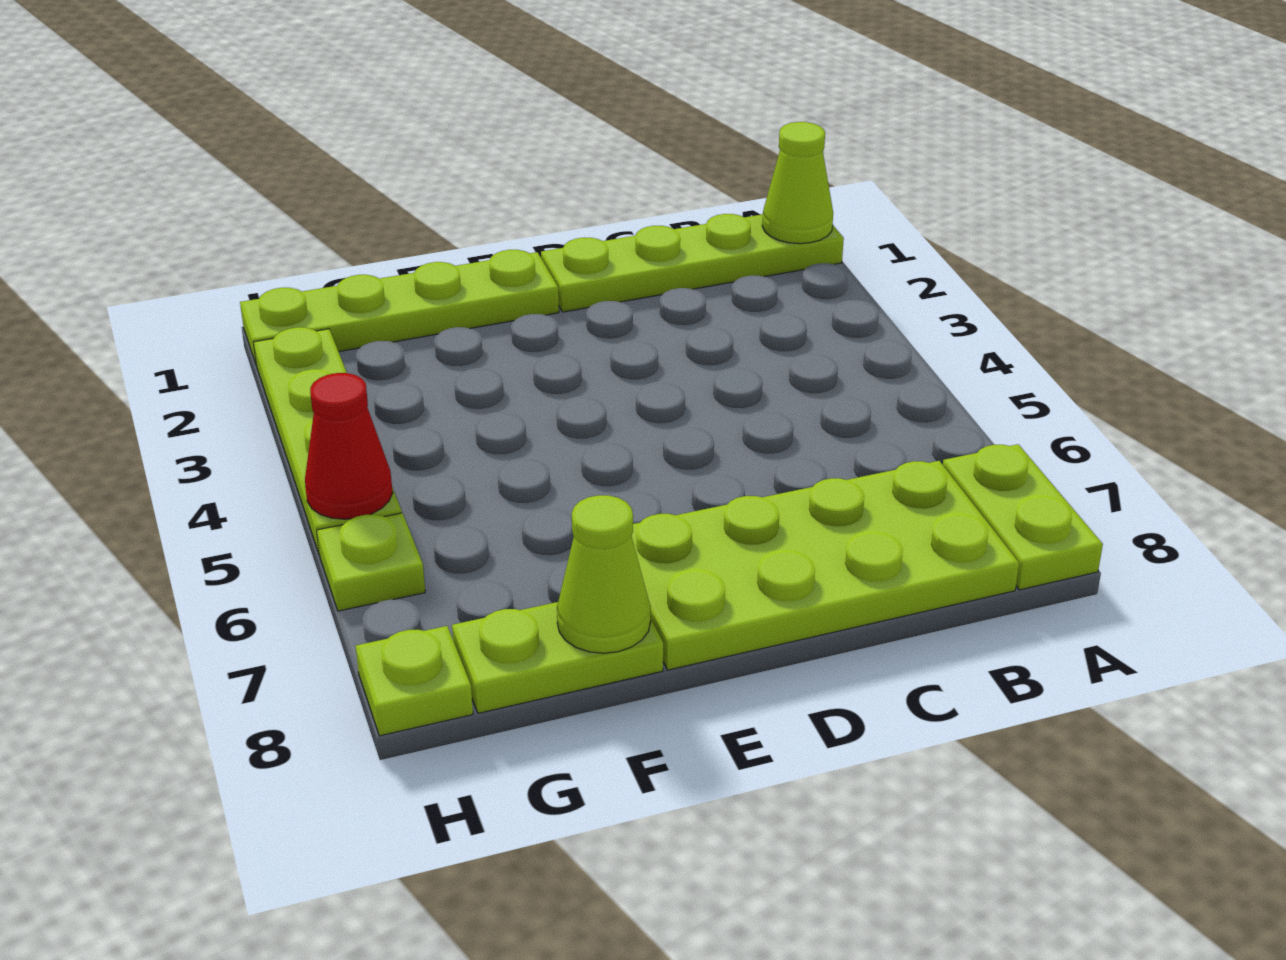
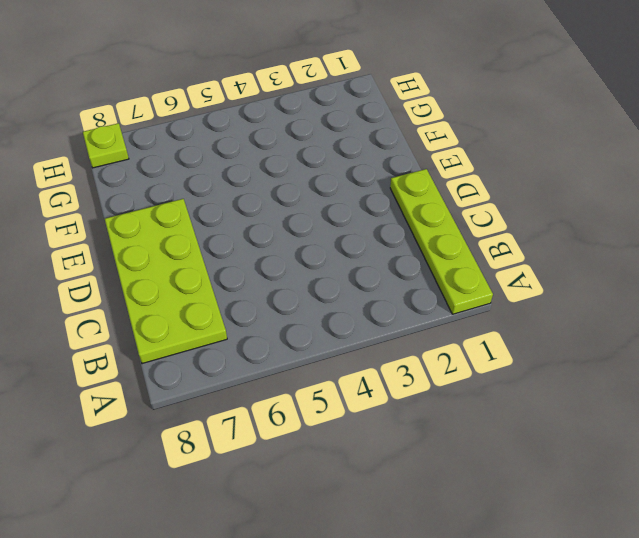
none -> lime 1x2 plate [943,444,1103,590]
none -> lime 1x4 plate [240,250,559,366]

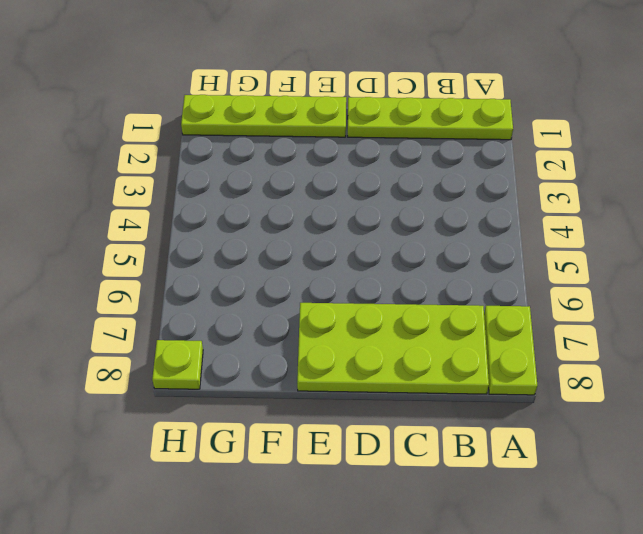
none -> lime 1x2 plate [452,602,663,713]
none -> lime 1x4 plate [253,327,402,555]

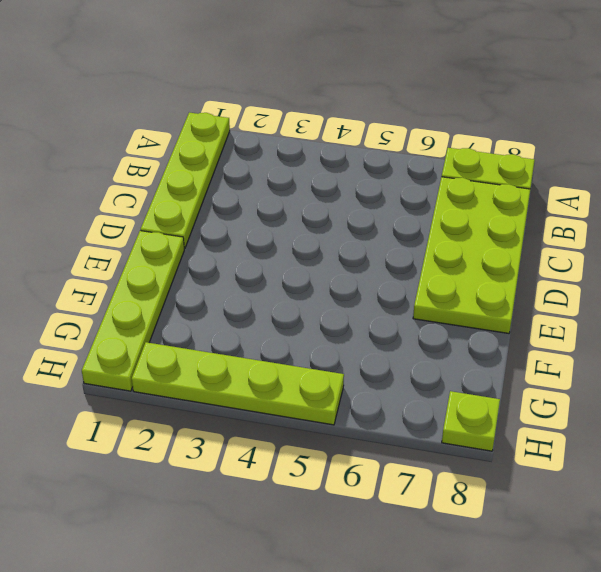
none -> lime 1x2 plate [452,602,663,713]
none -> lime 1x1 plate [317,513,425,611]

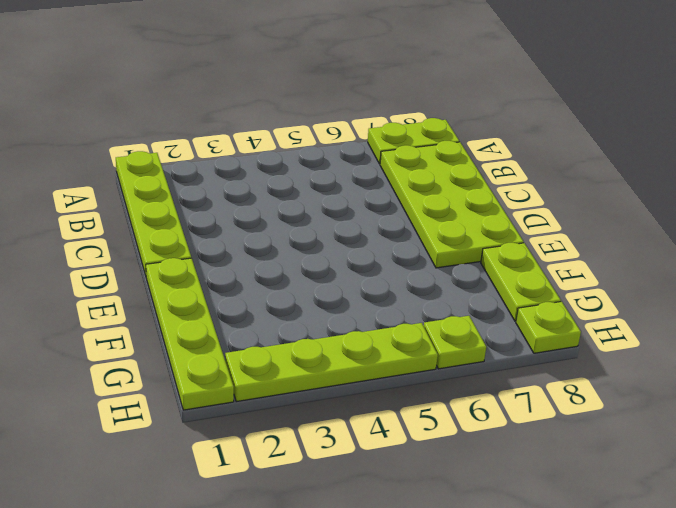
none -> lime 1x1 cone [762,122,833,244]
none -> lime 1x1 cone [557,495,651,653]

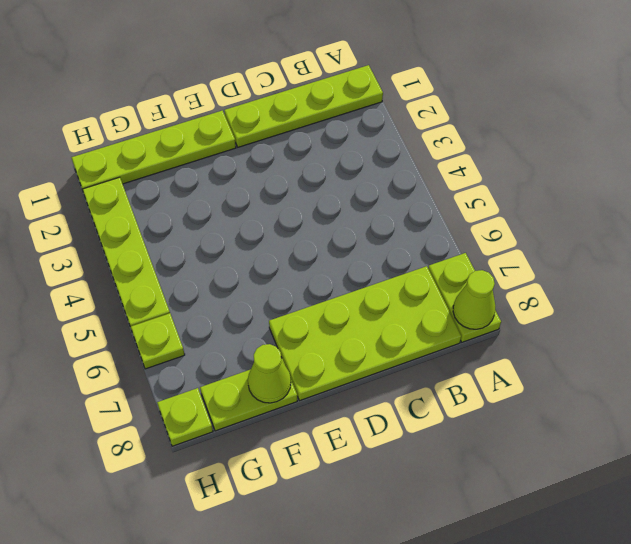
lime 1x1 cone [453,270,495,329] -> lime 1x1 cone moved to [762,122,833,244]
none -> red 1x1 cone [305,373,393,519]

